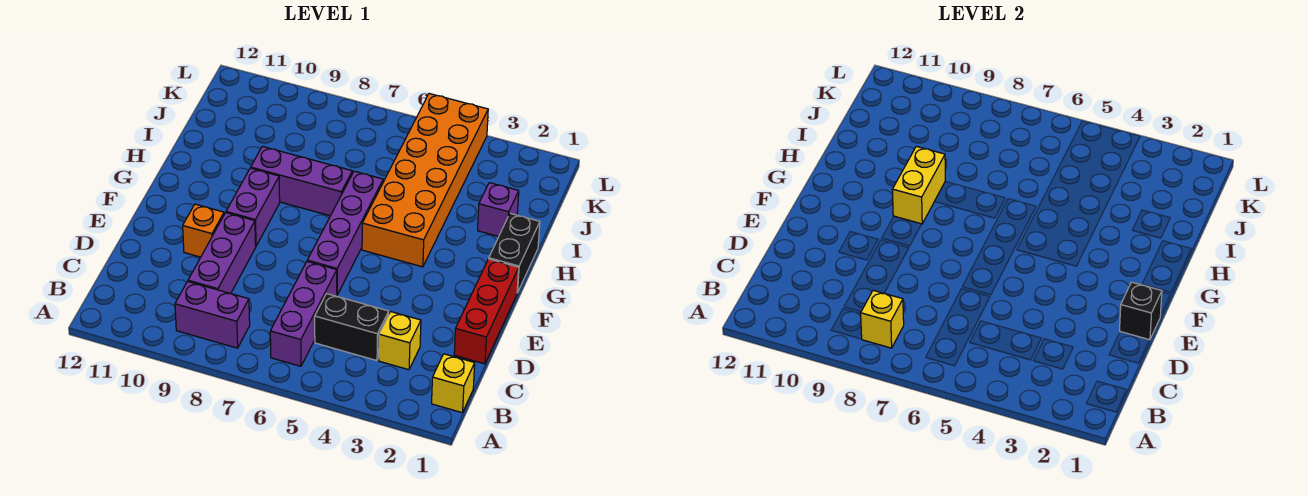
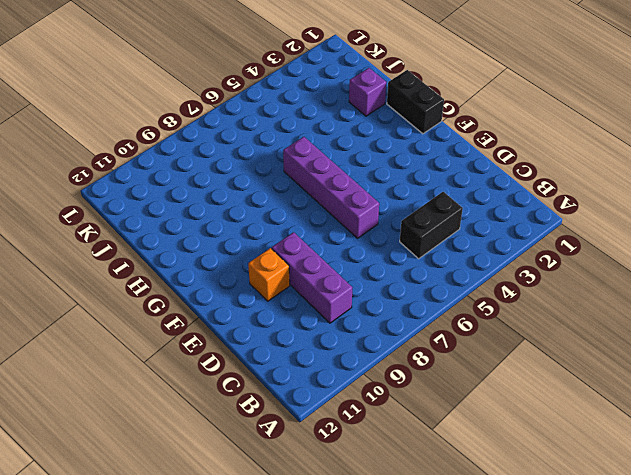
none -> yellow 1x1 brick [432,354,475,413]
none -> purple 1x3 brick [270,262,337,366]
none -> purple 1x2 brick [175,281,250,348]

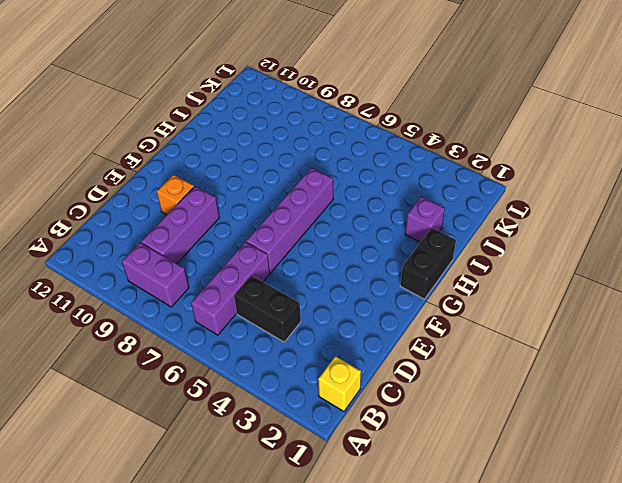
none -> yellow 1x1 brick [379,312,421,370]
none -> red 1x3 brick [454,259,519,364]
none -> purple 1x2 brick [226,168,280,246]

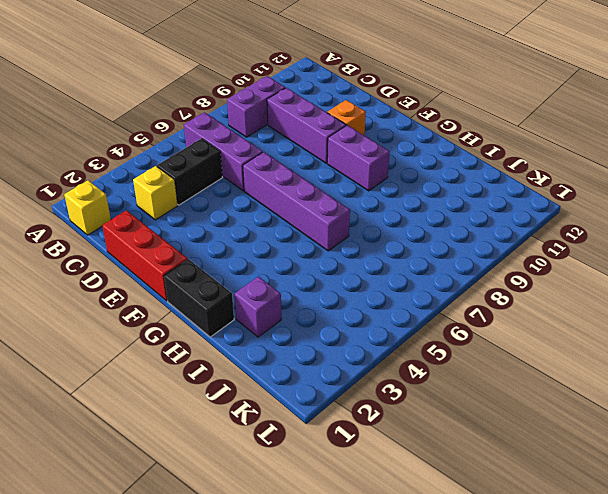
none -> orange 2x6 brick [362,94,488,267]
none -> purple 1x3 brick [251,146,352,216]
none -> yellow 1x1 brick [861,290,904,348]

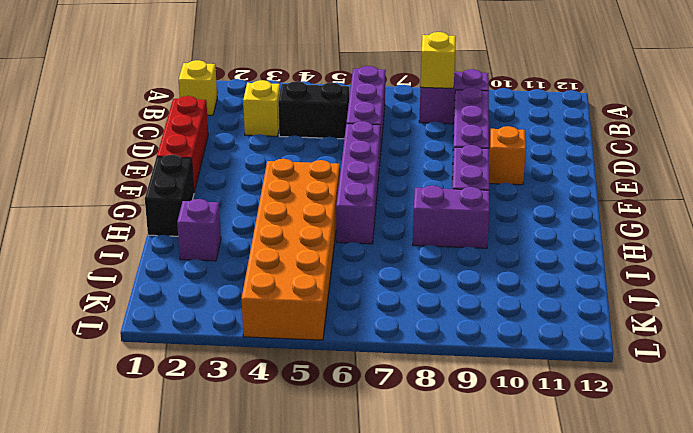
purple 1x2 brick [413,186,490,248] -> purple 1x3 brick [251,146,352,216]
none -> black 1x1 brick [1119,282,1162,340]
none -> yellow 1x2 brick [892,146,945,224]

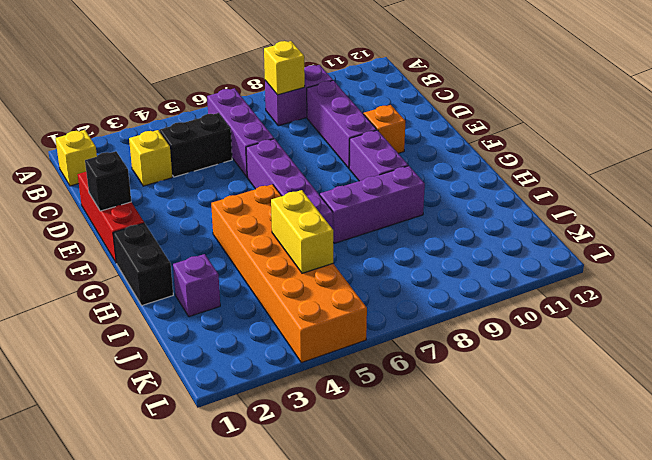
yellow 1x2 brick [271,190,333,273] -> yellow 1x2 brick moved to [892,146,945,224]

